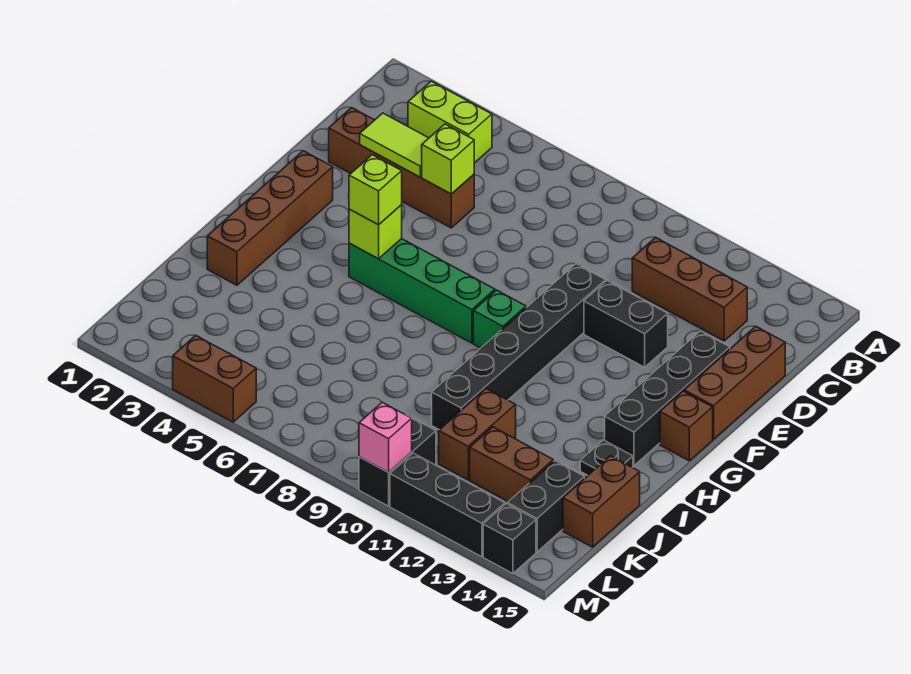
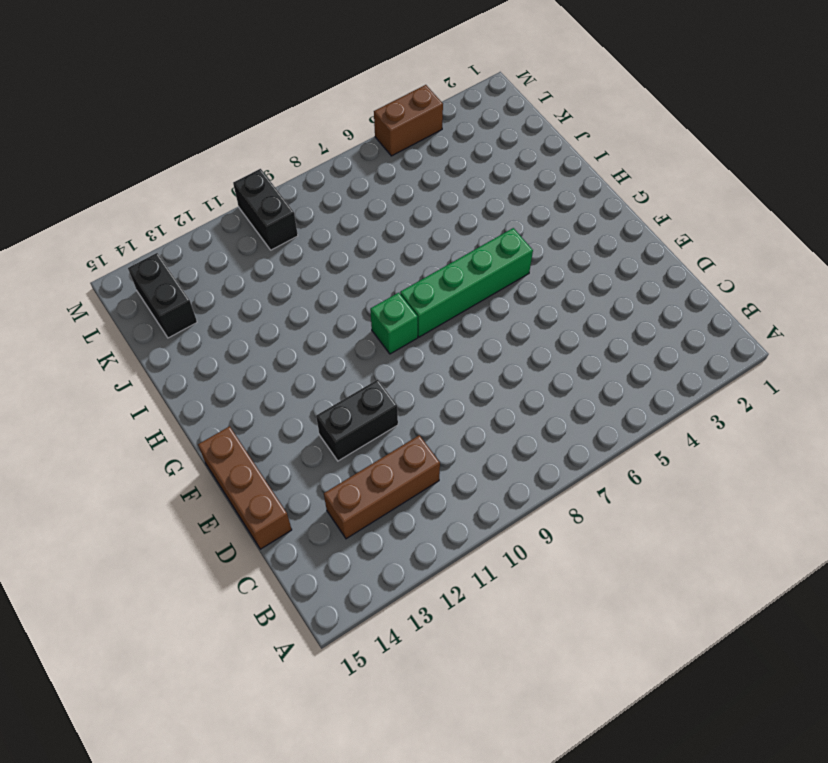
none -> lime 1x2 brick [408,81,492,163]
none -> brown 1x4 brick [329,108,474,228]
none -> black 1x6 brick [432,264,606,430]

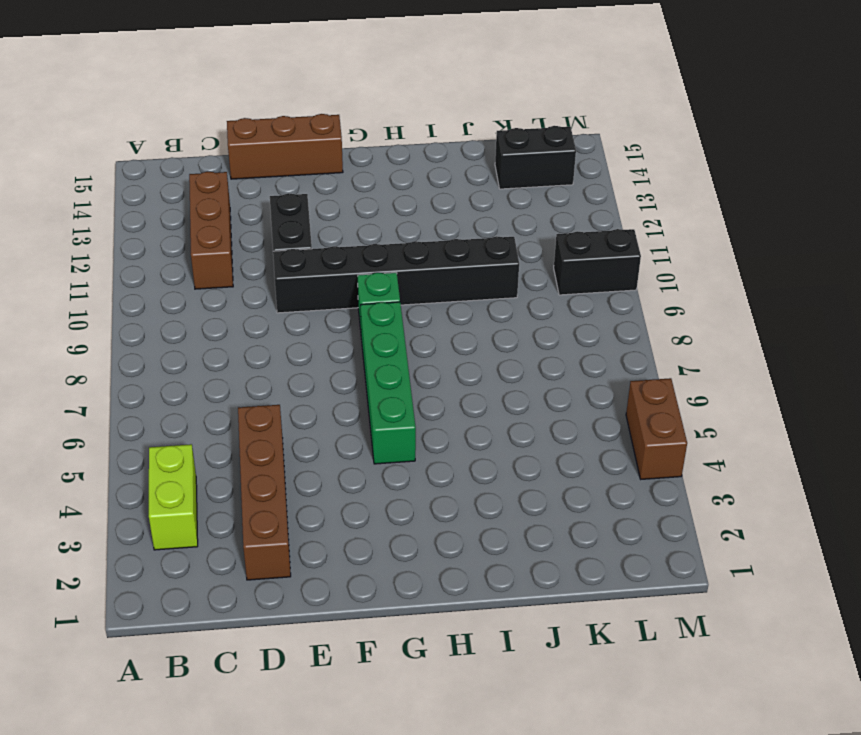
none -> black 1x4 brick [605,331,730,466]
none -> brown 1x4 brick [207,151,333,285]
none -> brown 1x1 brick [660,391,713,461]

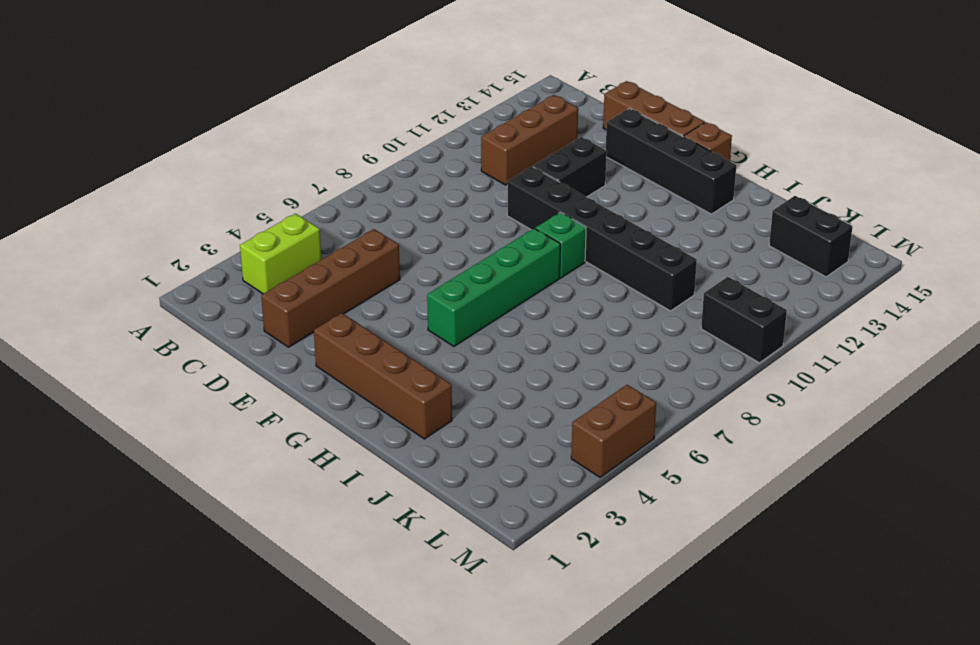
none -> black 1x1 plate [580,440,633,475]
none -> brown 1x2 brick [439,389,516,480]
none -> brown 1x2 brick [563,456,640,547]

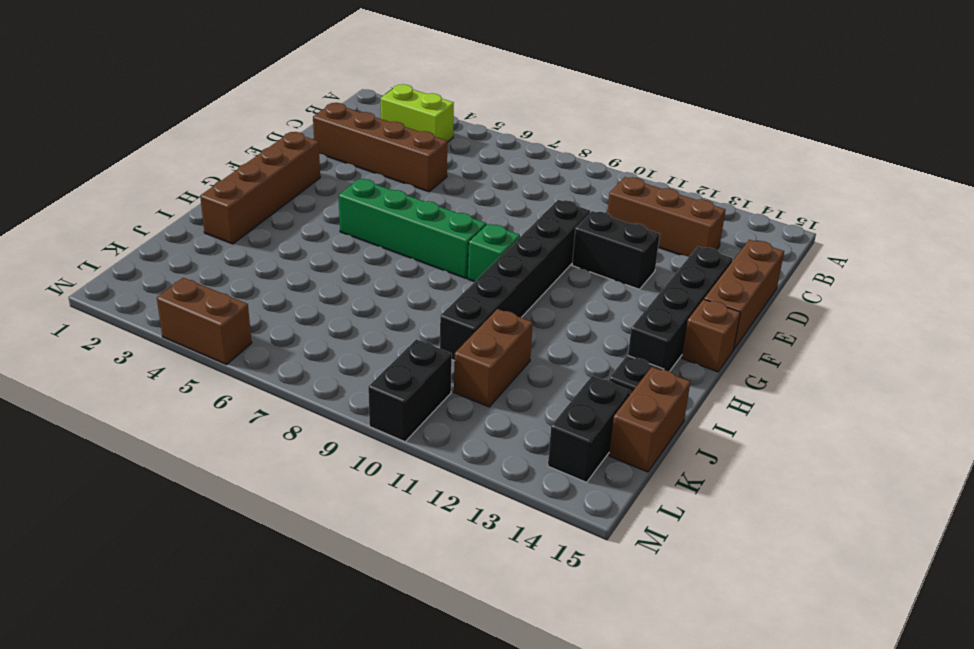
none -> brown 1x2 brick [470,427,553,502]
none -> black 1x3 brick [390,453,505,557]
none -> black 1x1 brick [483,504,536,574]

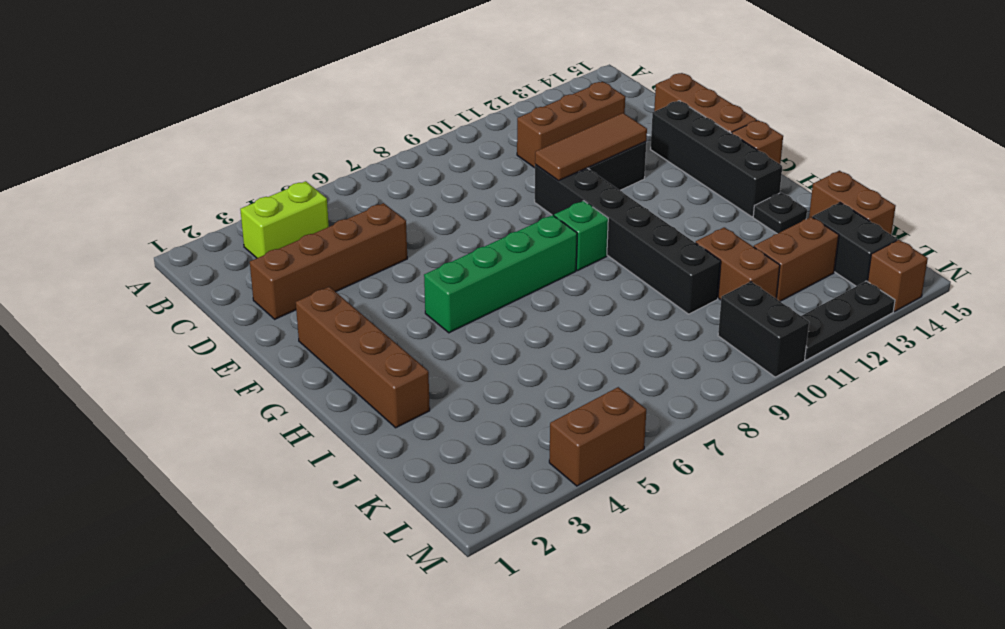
brown 1x3 tile [535,113,647,181] -> none
black 1x3 plate [802,281,895,360] -> black 1x3 brick [390,453,505,557]
brown 1x1 brick [868,240,928,312] -> black 1x1 brick [483,504,536,574]
none -> lime 1x2 tile [360,113,428,177]
none -> lime 1x1 brick [422,124,474,194]
none -> lime 1x1 brick [349,204,402,259]

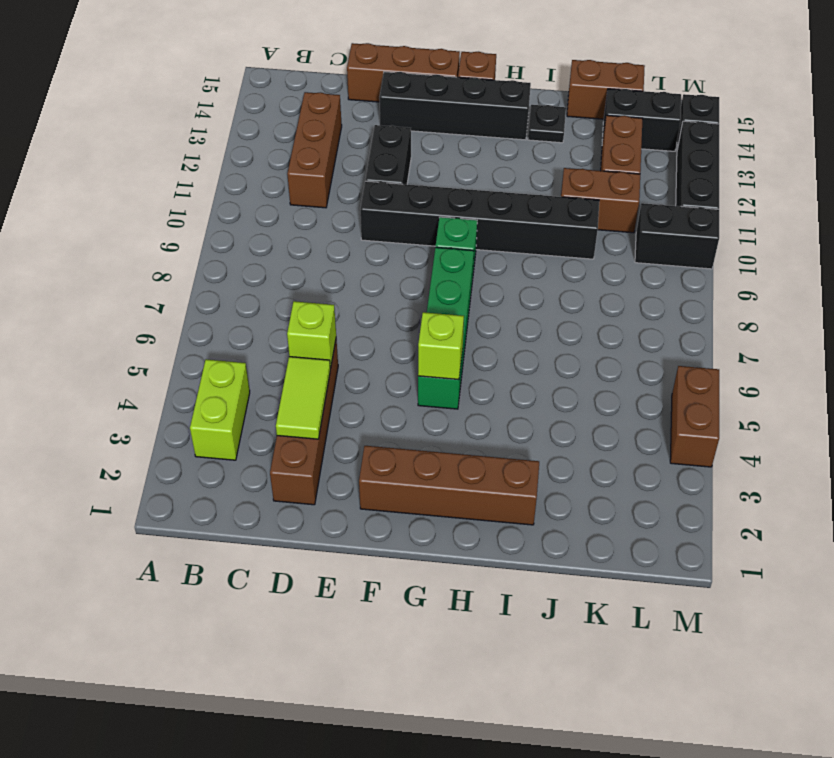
none -> pink 1x1 brick [359,402,412,472]
none -> lime 1x1 brick [349,155,402,225]

